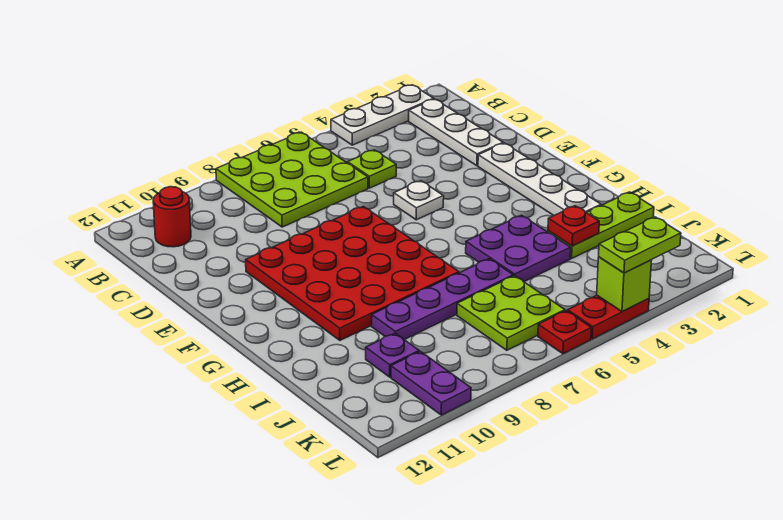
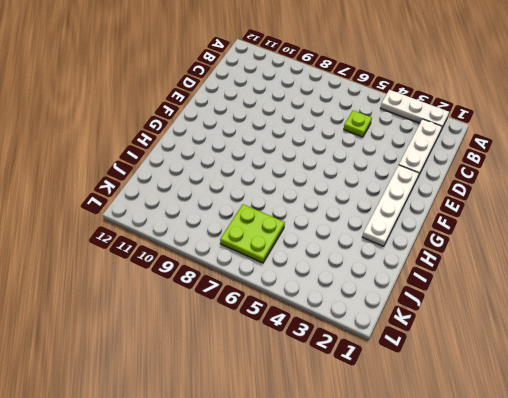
none -> lime 3x3 plate [216,132,368,227]
none -> red 1x1 round brick [153,187,191,247]
none -> white 1x1 plate [394,181,444,220]

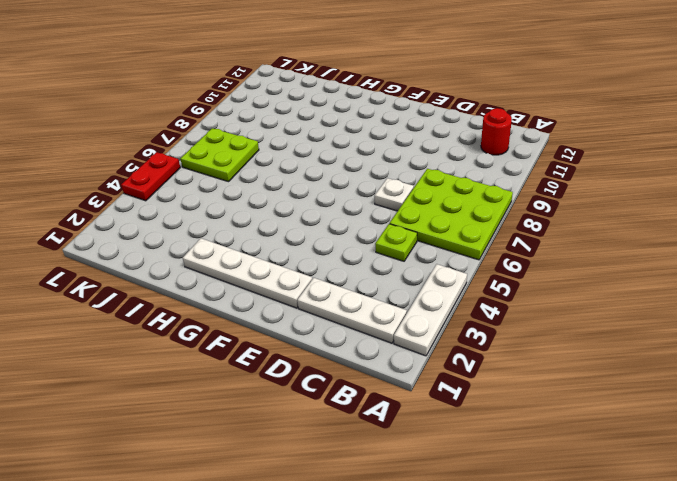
white 1x1 plate [375,178,414,211] -> white 1x1 plate moved to [394,181,444,220]
none -> red 4x4 plate [246,207,459,340]
none -> purple 2x2 plate [466,215,571,282]
none -> lime 1x3 plate [548,192,654,258]

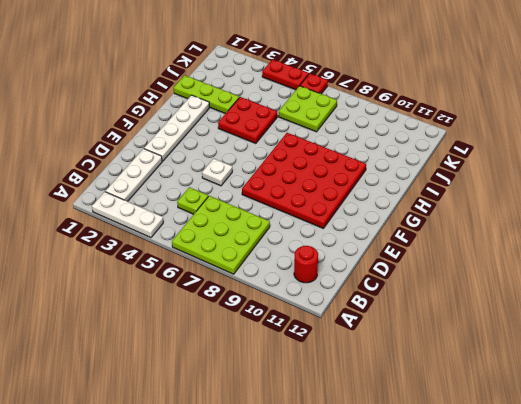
red 2x2 plate [218,97,277,144] -> purple 2x2 plate [466,215,571,282]
none -> purple 1x4 plate [372,259,513,340]
none -> purple 1x1 plate [366,333,419,377]
none -> purple 1x2 plate [391,351,471,415]

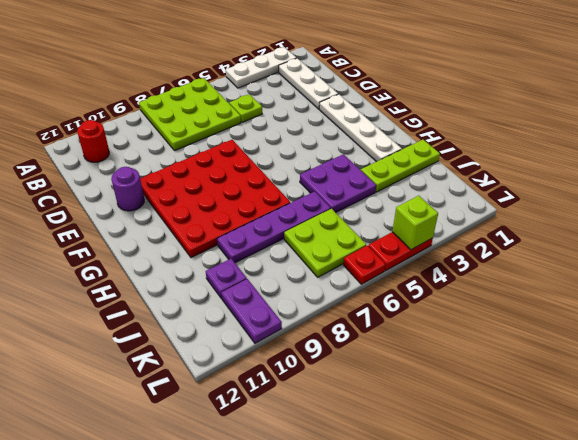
purple 1x1 round brick [111,167,144,211] -> none
none -> white 1x1 plate [394,181,444,220]
none -> red 1x1 plate [548,206,599,246]
none -> lime 1x2 plate [599,217,681,273]

